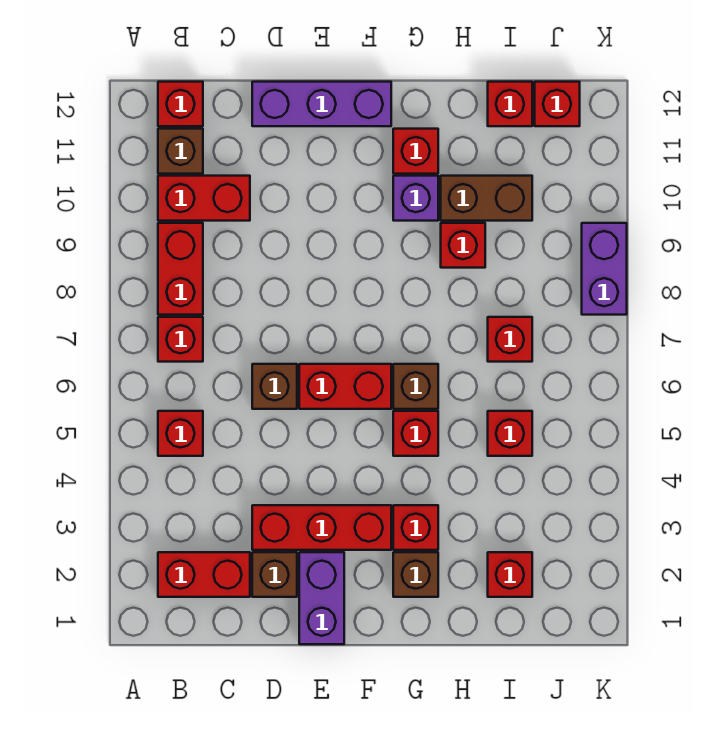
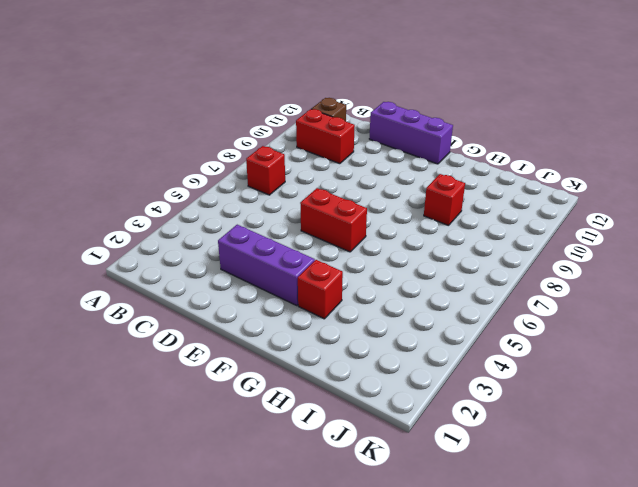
purple 1x3 brick [218,225,315,306] -> red 1x3 brick [252,505,391,550]
none -> red 1x2 brick [158,552,250,597]
none -> red 1x1 brick [158,411,203,456]
none -> red 1x2 brick [158,223,203,315]

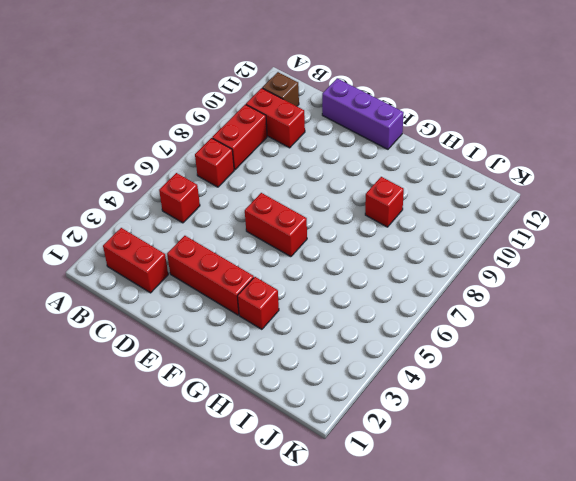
none -> red 1x1 brick [158,82,203,126]
none -> brown 1x1 brick [252,552,297,597]
none -> brown 1x1 brick [252,364,297,409]

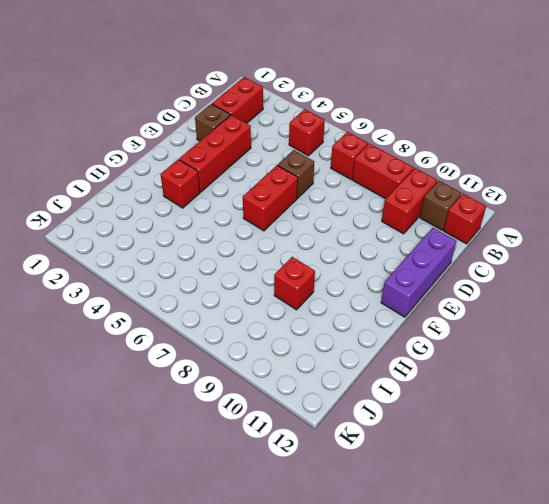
none -> purple 1x2 brick [299,552,344,644]
none -> brown 1x1 brick [393,552,438,597]
none -> red 1x1 brick [393,411,438,456]

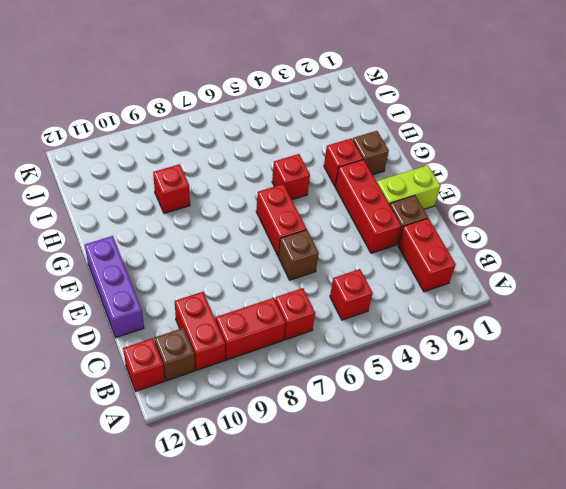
lime 1x2 brick [377,165,441,209] -> purple 1x2 brick [299,552,344,644]
none -> brown 1x1 brick [393,364,438,409]
none -> purple 1x1 brick [393,176,438,221]
none -> red 1x1 brick [393,129,438,174]

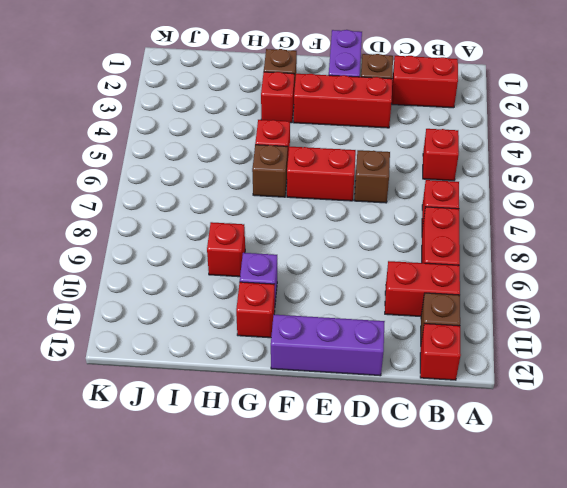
none -> brown 1x2 brick [441,176,532,221]
none -> red 1x1 brick [488,552,532,597]
none -> red 1x1 brick [488,411,532,456]

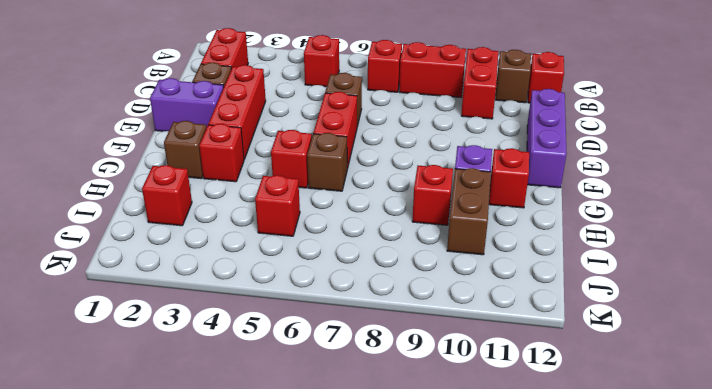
none -> red 1x1 brick [488,317,532,362]
none -> red 1x1 brick [488,82,532,126]
none -> red 1x1 brick [535,82,580,126]

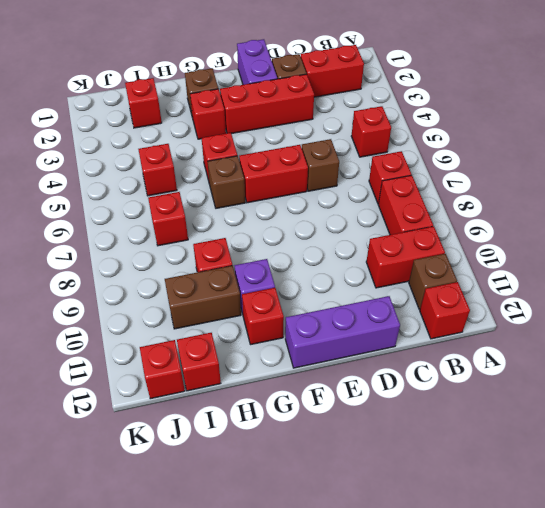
none -> purple 1x2 brick [582,223,627,315]

